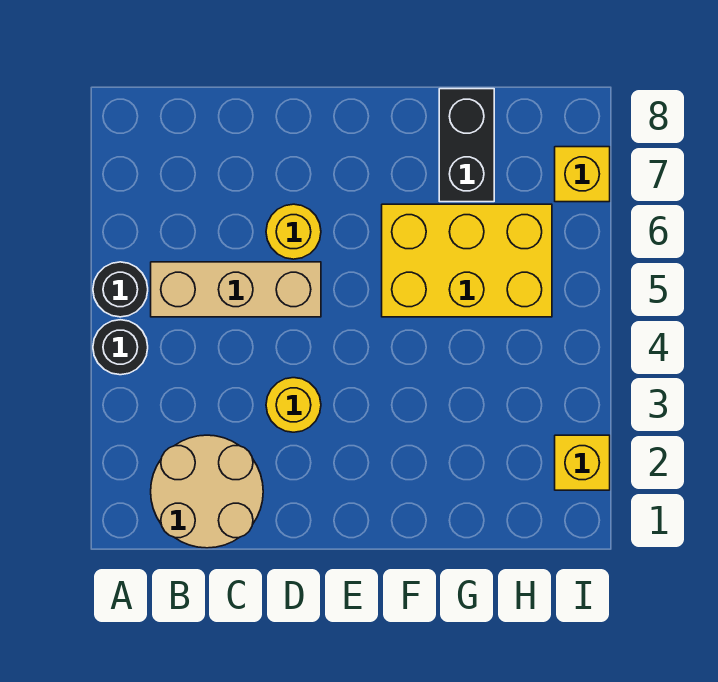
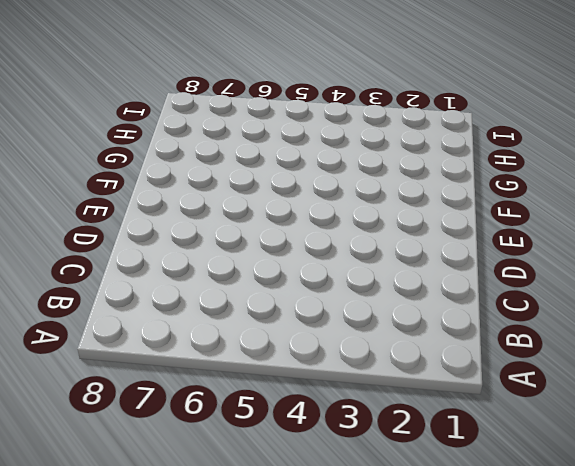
none -> black 1x1 round brick [93,320,148,375]
none -> black 1x1 round brick [93,262,148,317]

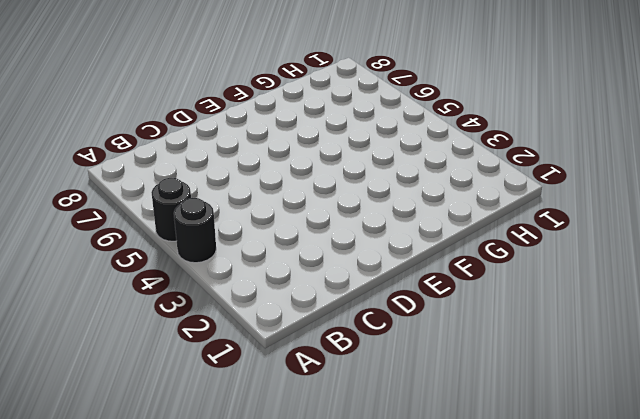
none -> tan 2x2 round brick [151,435,263,548]
none -> tan 1x3 brick [151,262,321,317]

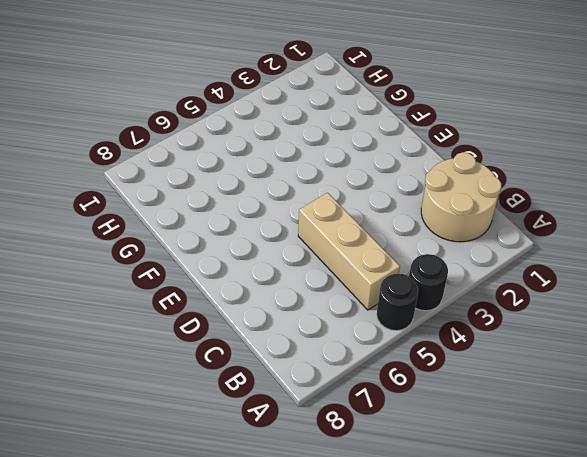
none -> yellow 1x1 round brick [266,378,321,432]
none -> yellow 1x1 round brick [266,204,321,259]

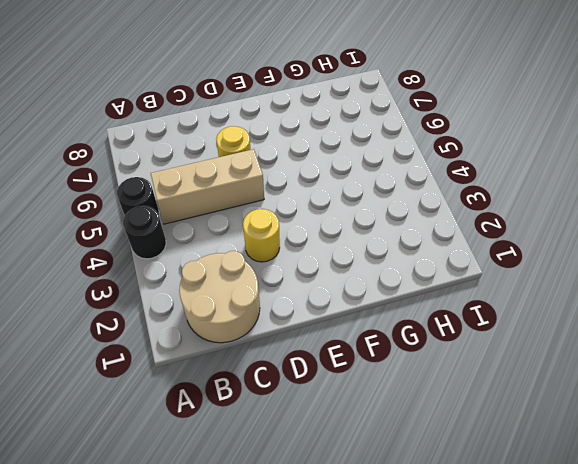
none -> yellow 2x3 brick [382,204,552,317]
none -> black 1x2 brick [439,89,494,202]

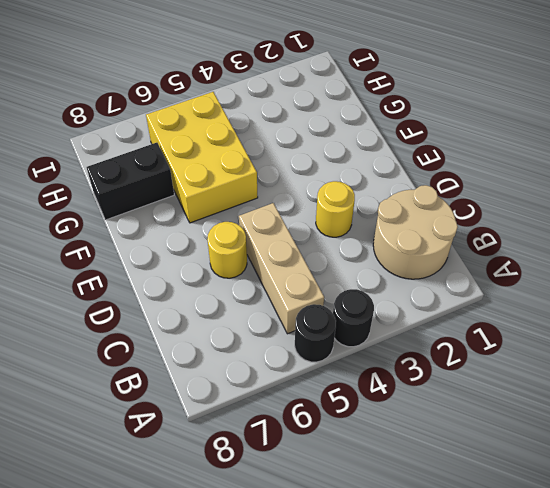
none -> yellow 1x1 brick [555,435,610,490]
none -> yellow 1x1 brick [555,147,610,202]

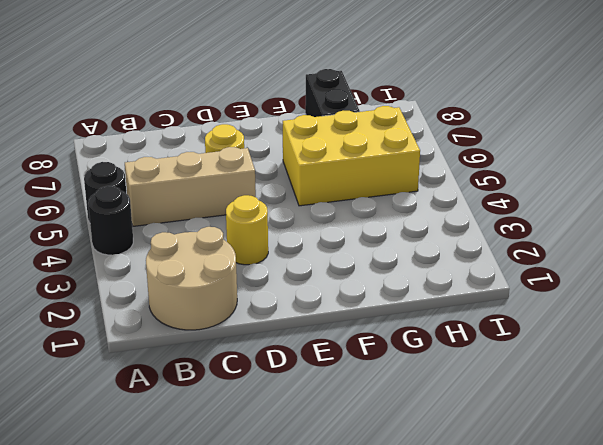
none -> yellow 1x1 brick [555,435,610,490]
none -> yellow 1x1 brick [555,147,610,202]

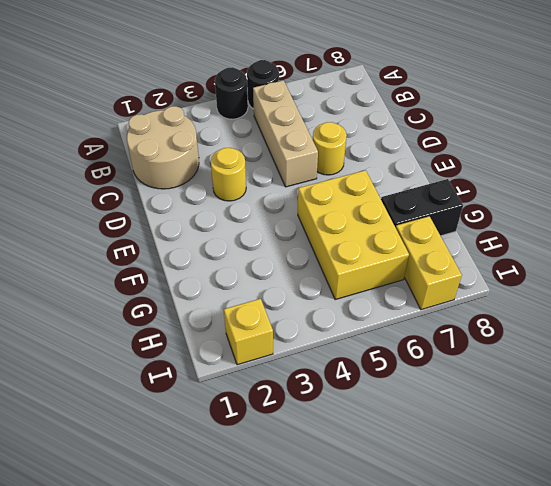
yellow 1x2 brick [396,216,462,310] -> yellow 1x1 brick [555,147,610,202]

